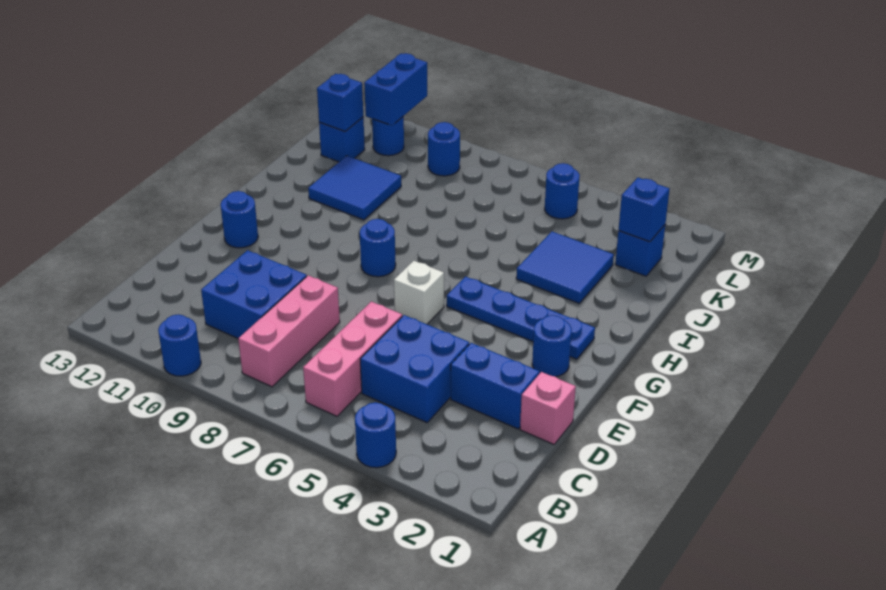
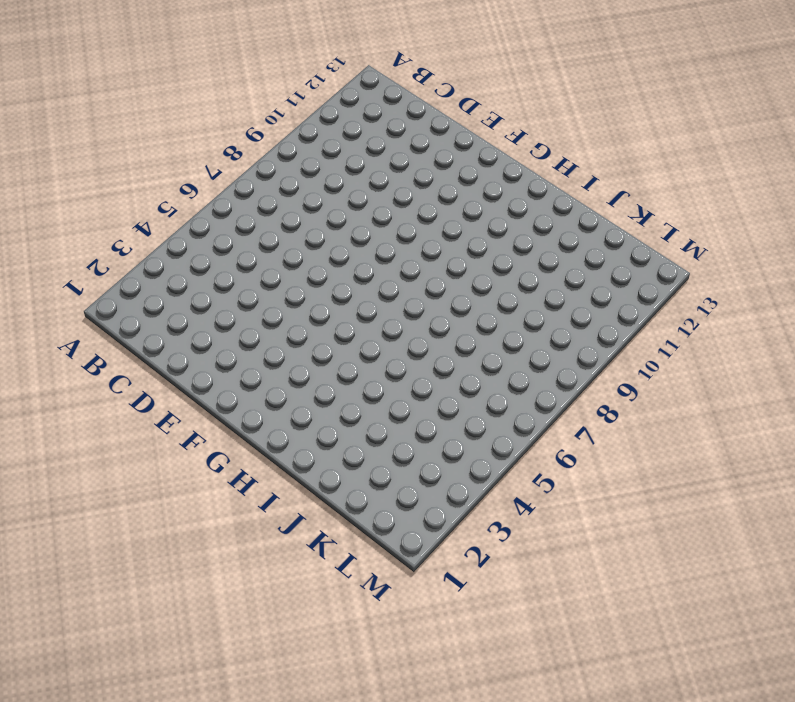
none -> blue 1x1 round brick [355,402,396,468]
none -> blue 1x1 round brick [158,314,201,376]
none -> pink 1x3 brick [303,302,402,416]

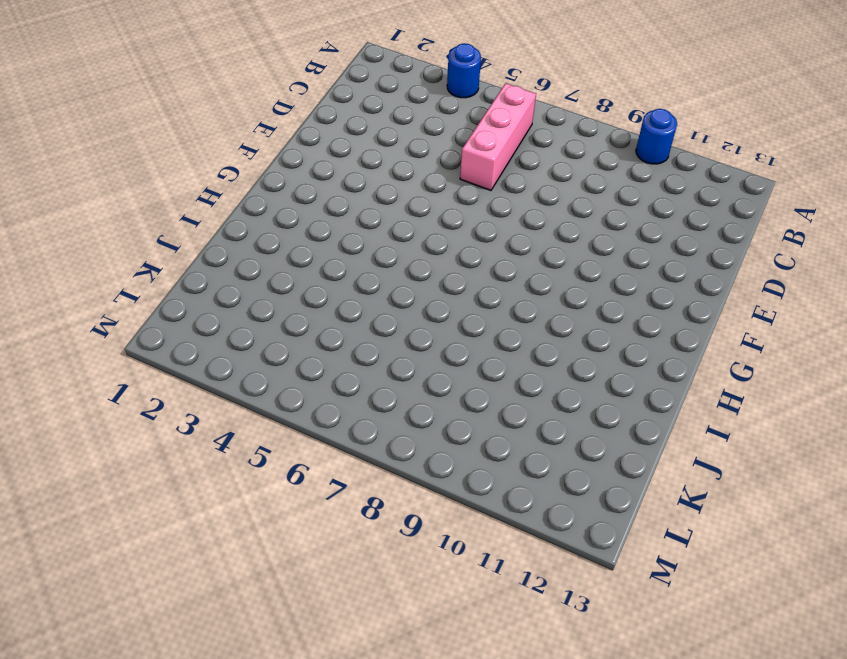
none -> pink 1x3 brick [238,275,340,387]
none -> blue 2x2 brick [360,315,469,423]
none -> blue 2x2 brick [201,250,307,338]

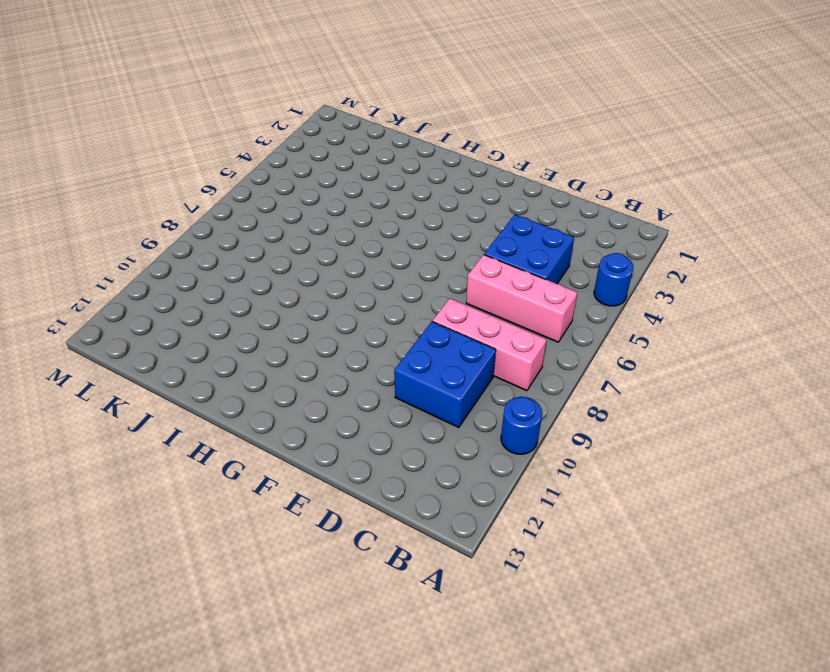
none -> pink 1x1 brick [520,372,576,444]
none -> blue 1x2 brick [451,343,539,429]
none -> blue 1x1 round brick [532,315,572,377]

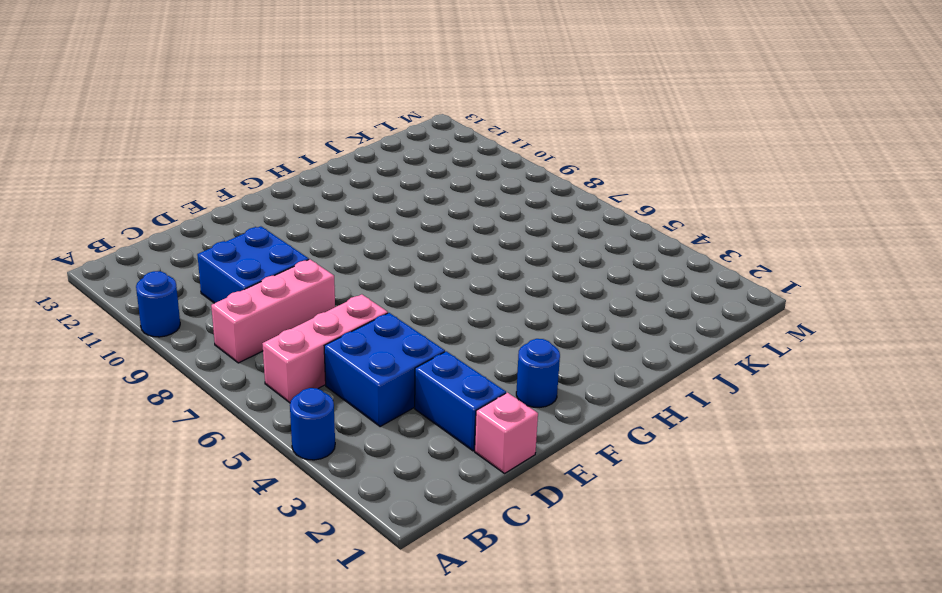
none -> white 1x1 brick [394,261,444,324]
none -> blue 1x1 round brick [221,191,258,248]
none -> blue 1x4 plate [447,276,595,359]

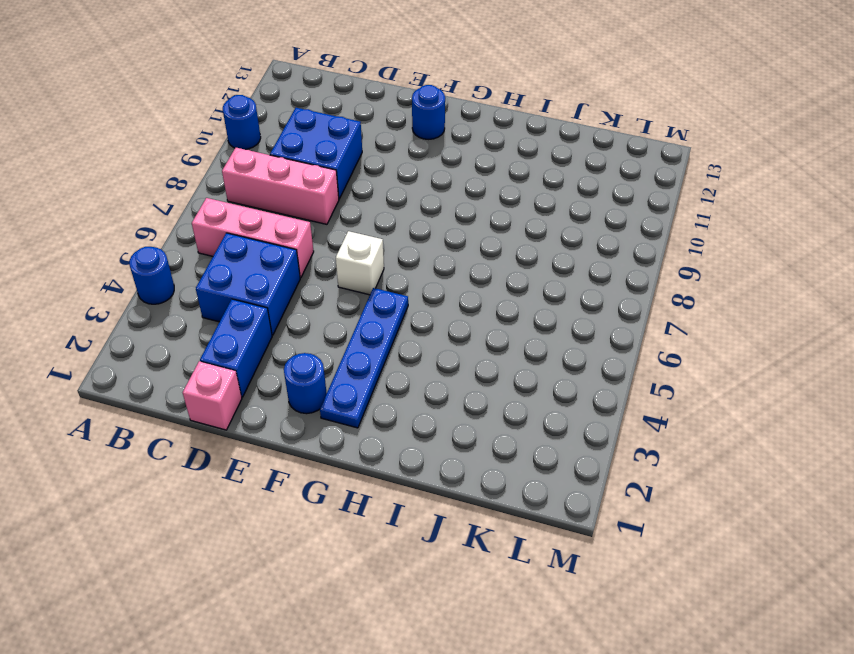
none -> blue 1x1 round brick [360,219,396,277]
none -> blue 2x2 tile [516,232,614,303]
none -> blue 2x2 tile [308,156,401,220]

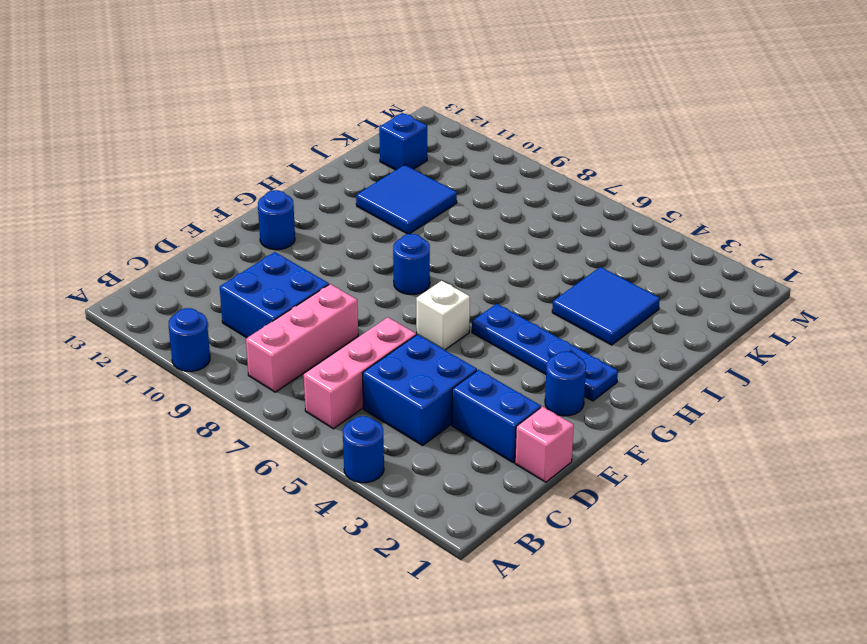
none -> blue 1x1 brick [615,225,665,276]
none -> blue 1x1 round brick [545,163,580,219]
none -> blue 1x1 round brick [428,122,460,176]

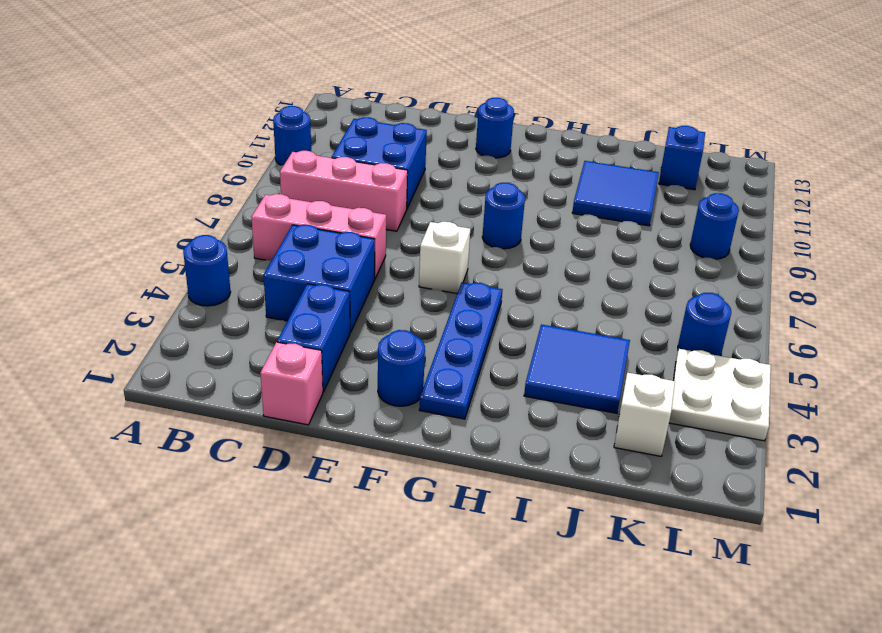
white 1x1 brick [614,373,675,456] -> blue 1x1 brick [615,225,665,276]
white 2x2 plate [669,349,771,441] -> none
none -> blue 1x1 round brick [372,116,404,156]
none -> blue 1x1 brick [619,178,670,242]
none -> blue 1x1 brick [317,74,363,131]

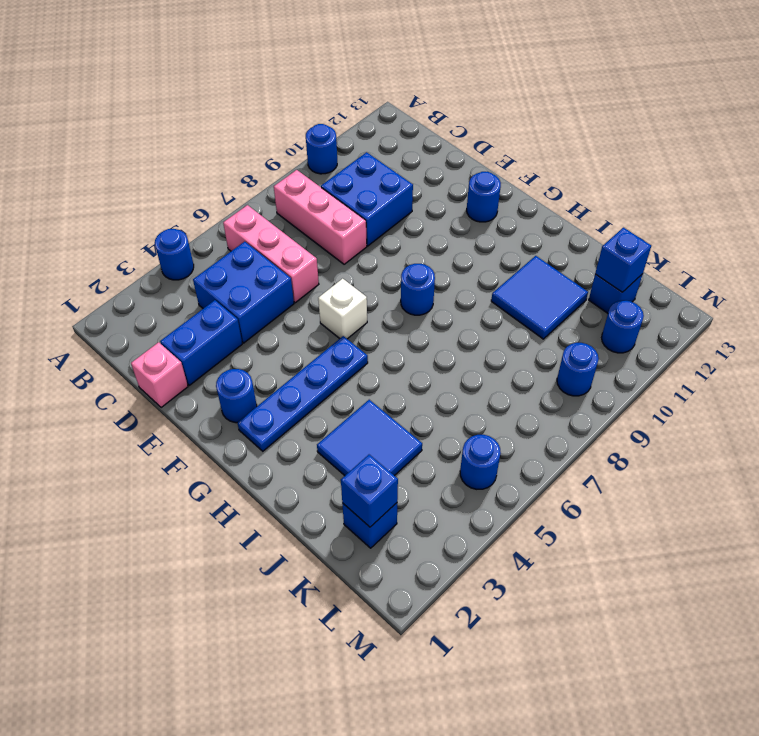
none -> blue 1x2 brick [364,53,427,125]

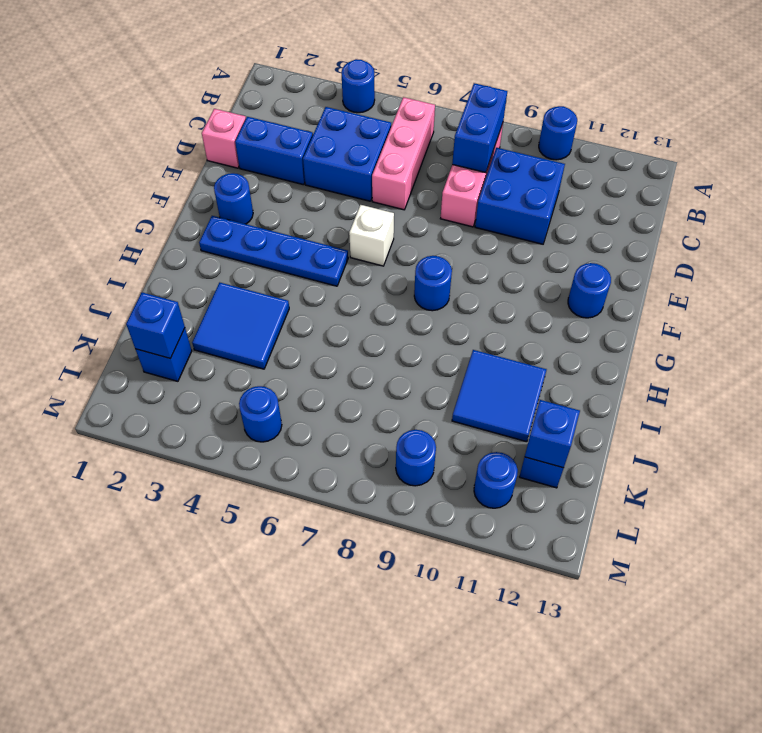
blue 1x2 brick [452,83,507,173] -> blue 1x2 brick moved to [364,53,427,125]

